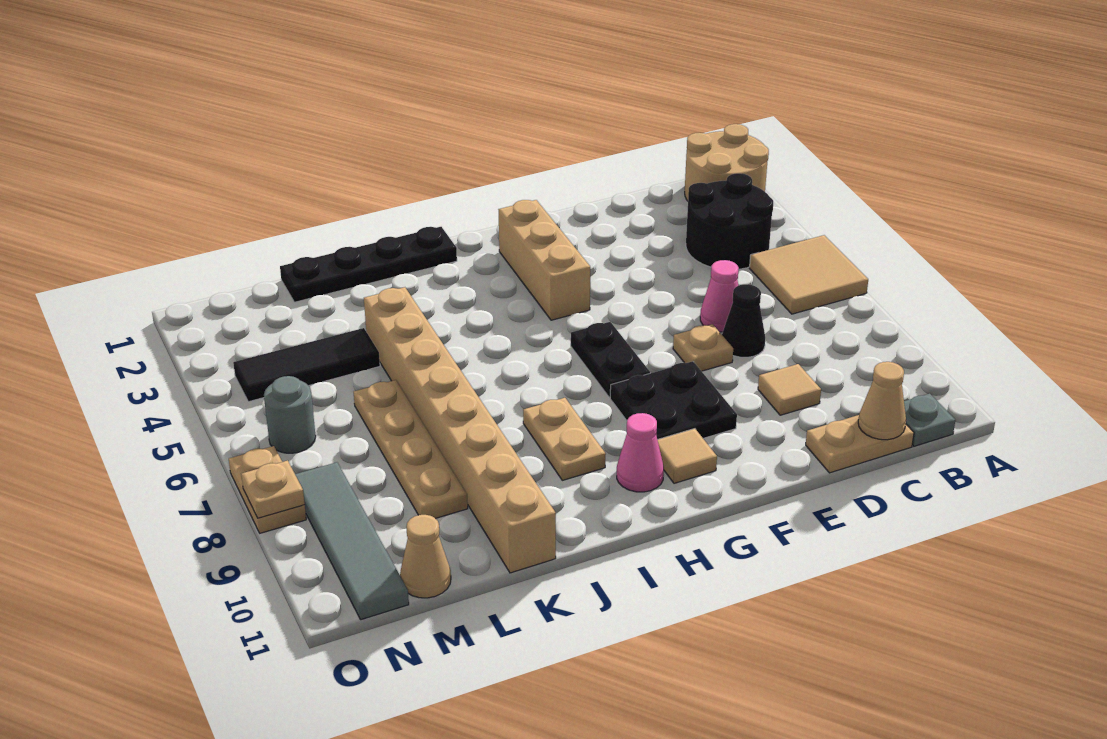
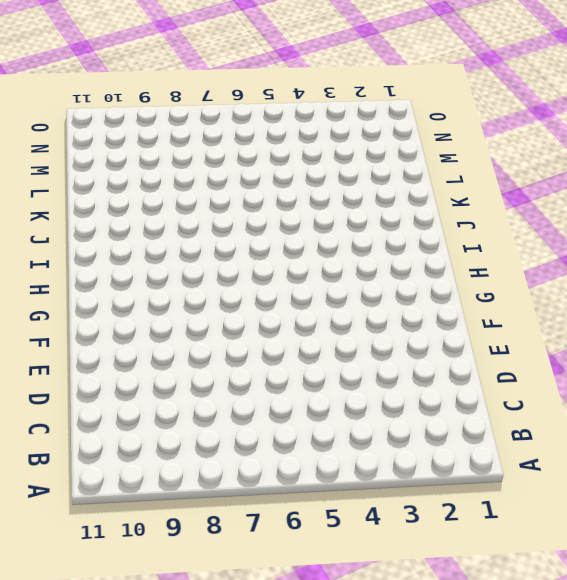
none -> tan 2x2 round brick [685,124,769,201]
none -> tan 2x2 tile [750,235,868,314]
none -> black 2x2 round brick [686,173,773,269]

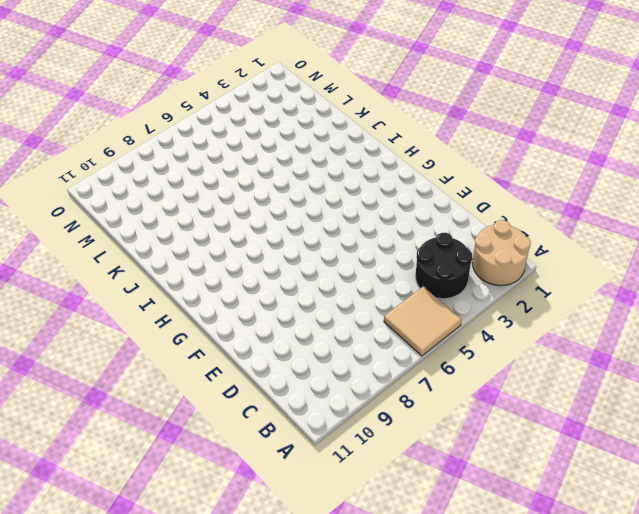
none -> grey 1x1 plate [904,393,955,446]
none -> tan 1x2 plate [806,415,914,473]
none -> pink 1x1 cone [700,260,739,332]

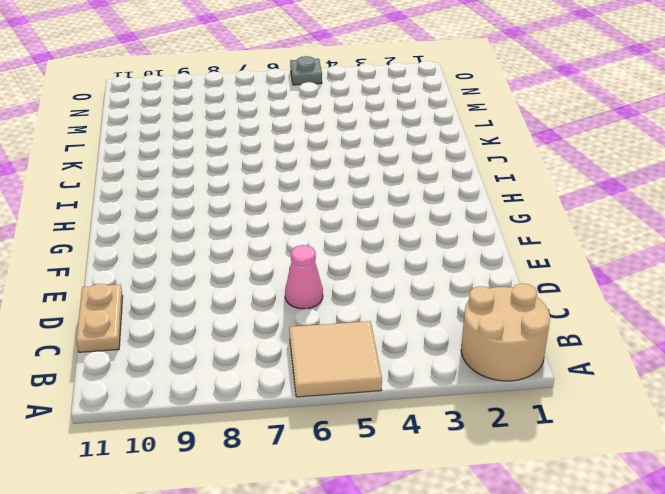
grey 1x1 plate [290,56,322,85] -> grey 1x1 plate moved to [904,393,955,446]
none -> black 2x2 round brick [686,173,773,269]
none -> black 1x1 cone [722,284,765,357]
none -> tan 1x1 tile [758,364,821,415]

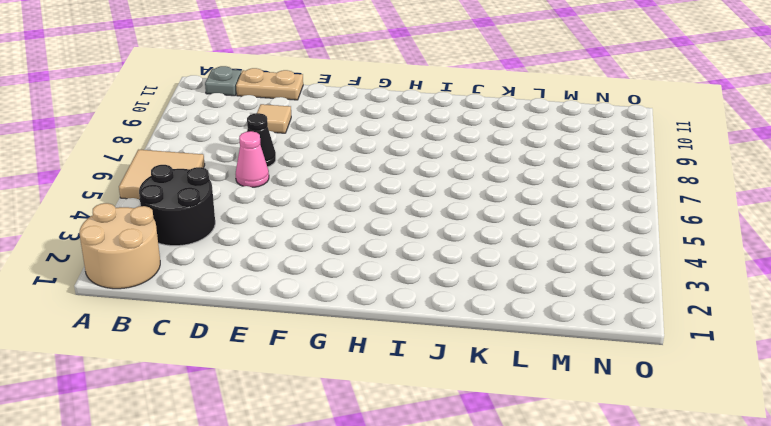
none -> tan 1x1 plate [673,324,733,371]
none -> black 2x2 plate [610,361,737,440]
none -> tan 1x3 brick [499,200,590,320]

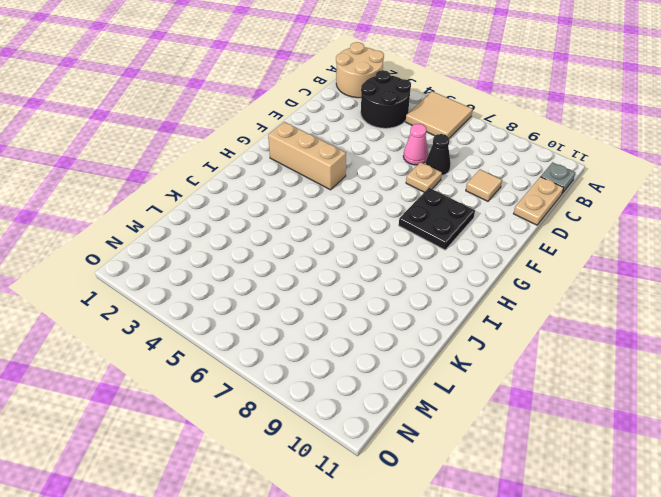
none -> black 1x2 plate [571,322,650,398]
none -> tan 1x1 tile [658,429,717,483]
none -> pink 1x1 cone [617,413,664,492]

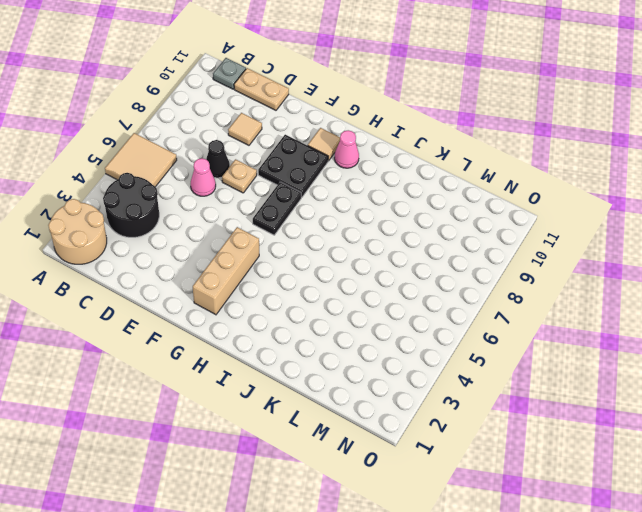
none -> black 1x4 plate [280,227,457,302]
none -> tan 1x2 plate [523,398,606,480]
none -> tan 1x8 brick [364,287,556,573]

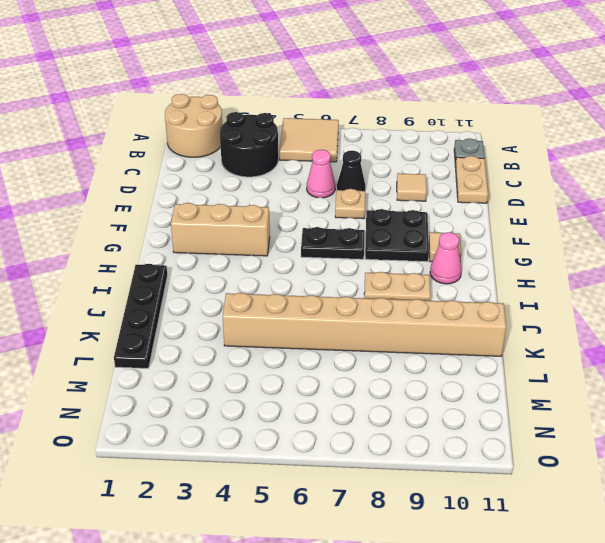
none -> black 1x3 tile [233,328,380,402]
none -> tan 1x4 plate [354,380,468,518]
none -> tan 1x1 cone [400,515,451,598]

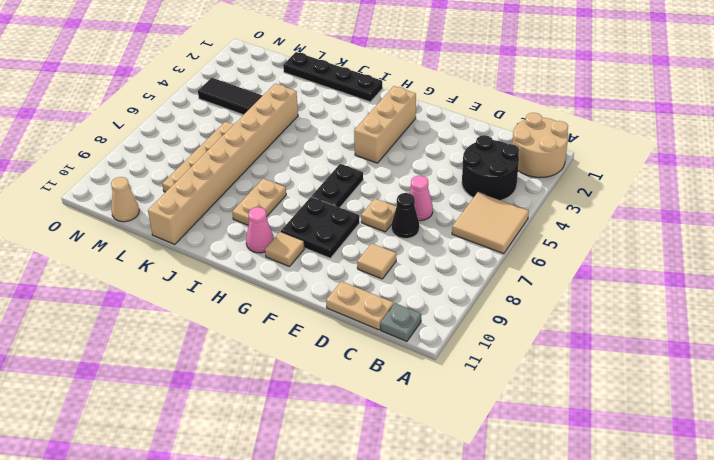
none -> grey 1x1 round brick [264,376,316,453]
none -> grey 1x4 tile [295,462,409,620]
none -> tan 1x2 plate [229,446,306,533]

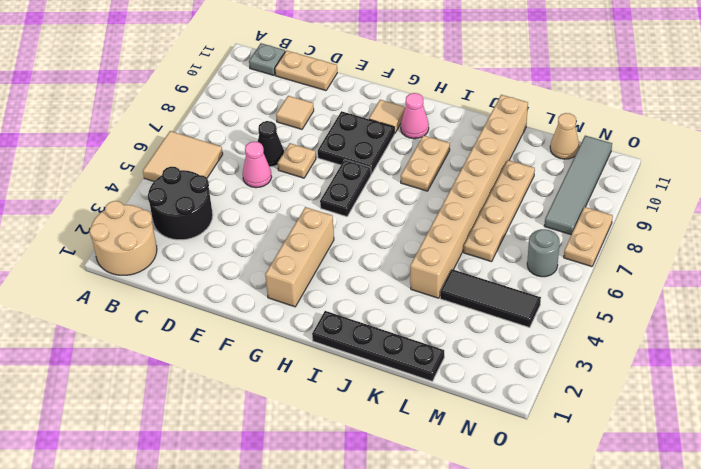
none -> tan 1x1 cone [858,362,906,440]
none -> tan 1x1 plate [241,460,305,518]

